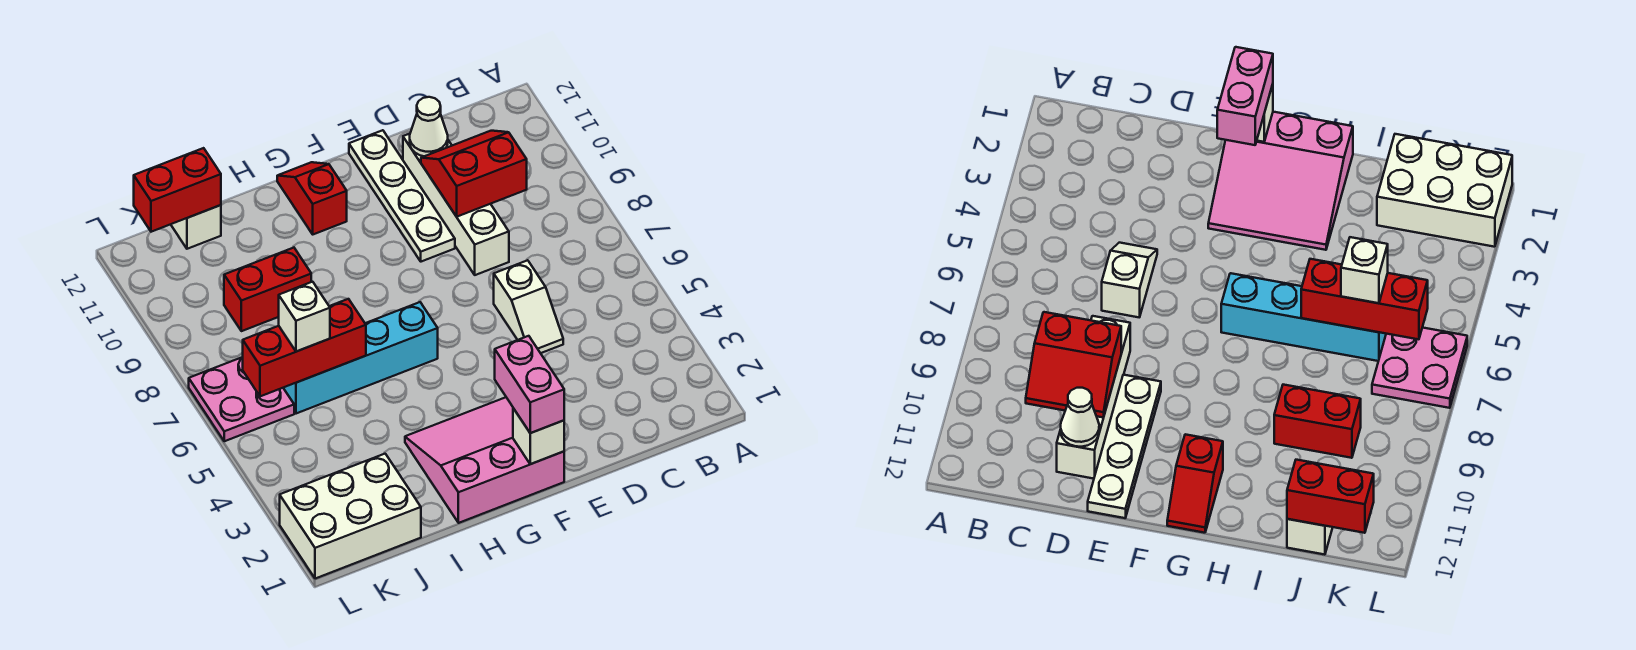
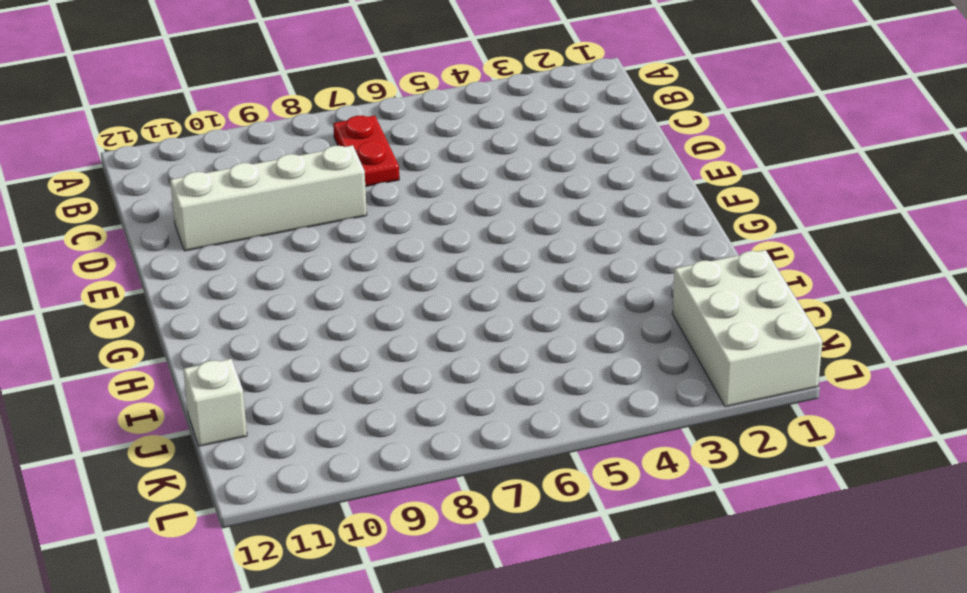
red 1x2 plate [333,116,399,187] -> none
none -> white 1x2 slope [494,260,563,353]
none -> white 1x4 plate [349,130,455,262]
none -> pink 3x3 slope [405,397,564,523]

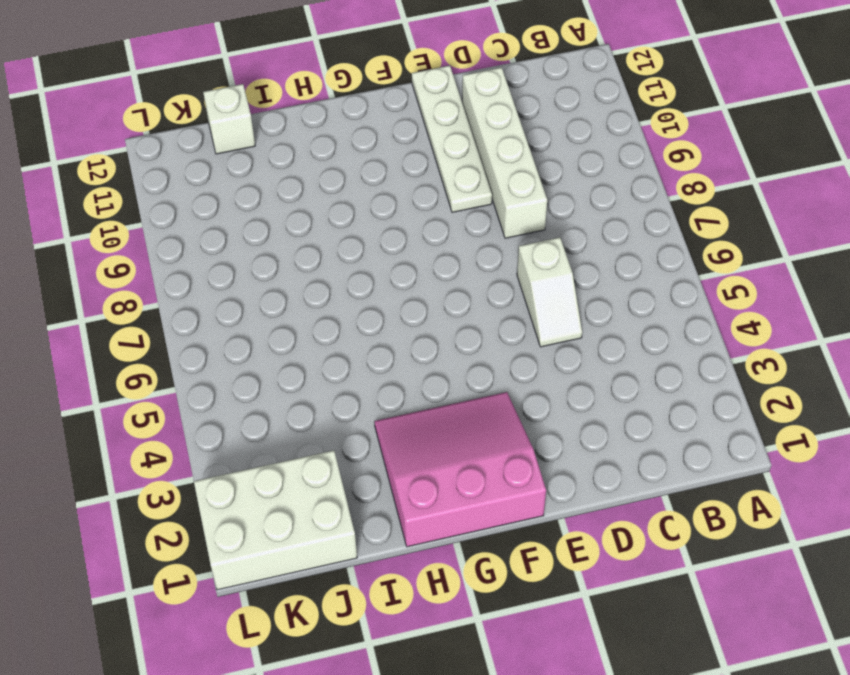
none -> cyan 1x4 brick [284,302,438,414]
none -> red 1x2 slope [277,162,347,234]
none -> red 1x2 brick [224,248,311,331]

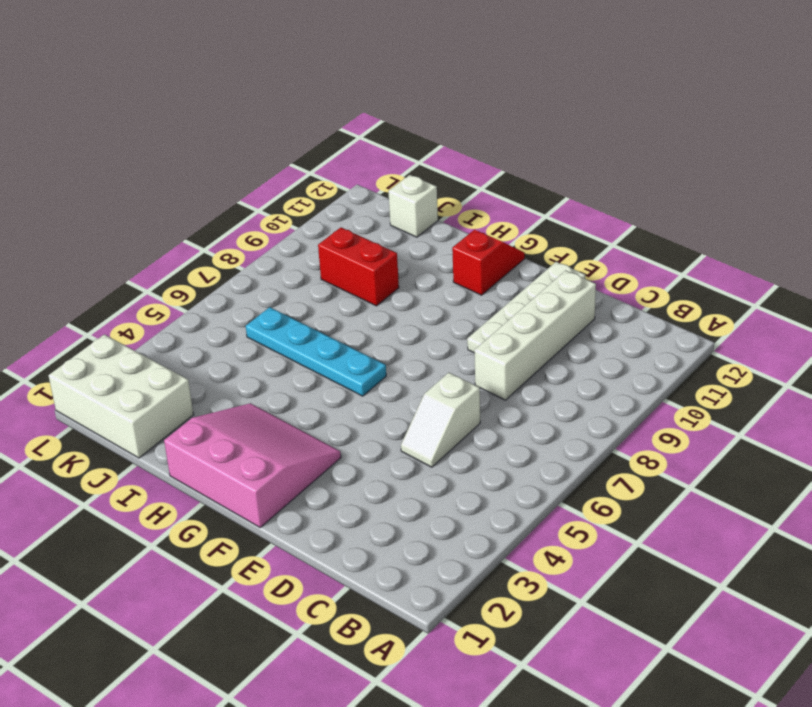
cyan 1x4 plate [246,307,386,396] -> cyan 1x4 brick [284,302,438,414]
none -> pink 2x2 plate [189,357,294,441]
none -> red 2x2 slope [421,131,527,217]
none -> white 1x1 cone [410,97,448,156]

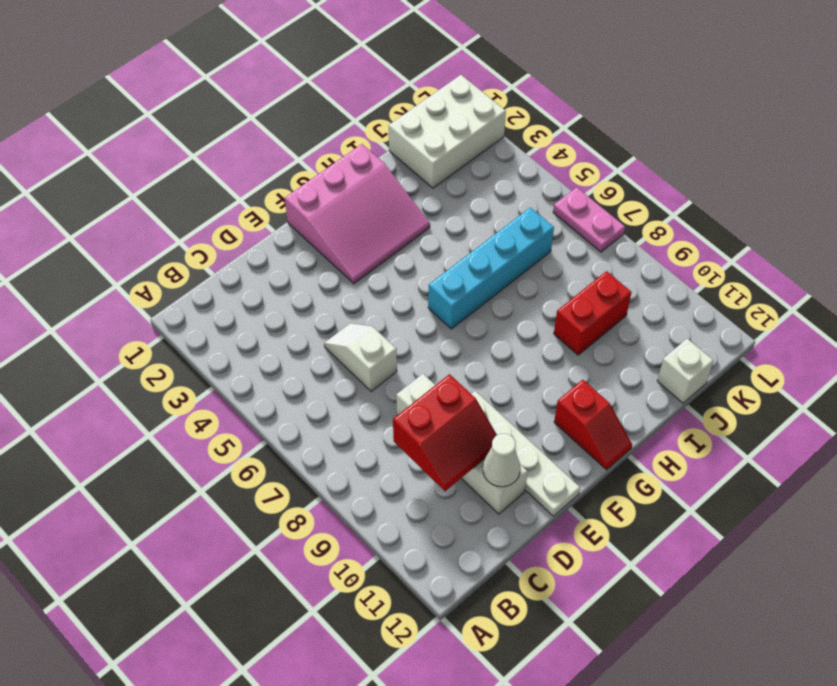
pink 1x2 plate [553,187,625,252] -> pink 2x2 plate [189,357,294,441]
none -> white 1x1 brick [513,408,564,464]
none -> red 1x3 brick [243,299,366,396]
none -> red 1x2 brick [134,148,221,232]

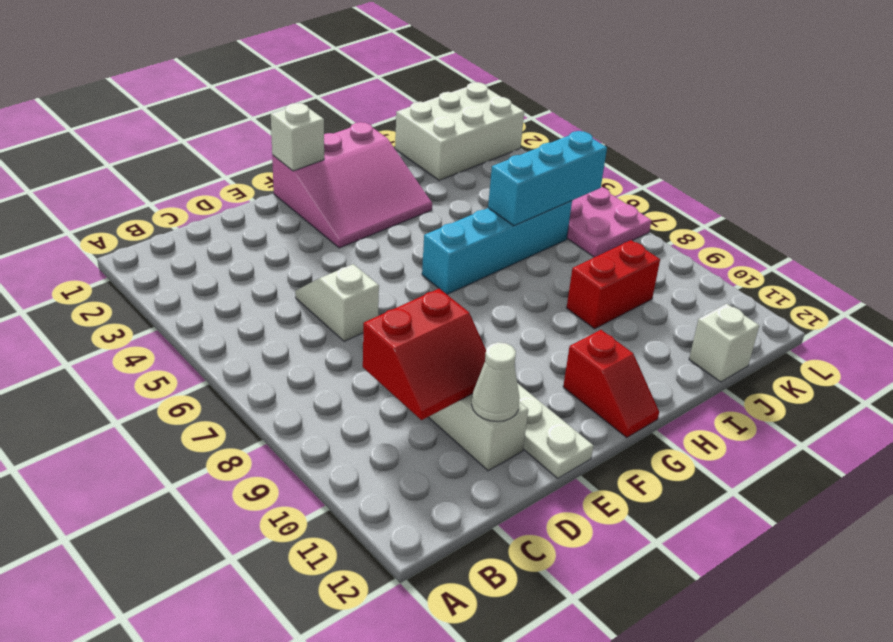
cyan 1x3 brick [488,131,607,226] -> red 1x3 brick [243,299,366,396]
none -> red 1x2 brick [134,148,221,232]
none -> pink 1x2 brick [495,336,564,433]
none -> white 1x1 brick [279,282,330,352]

